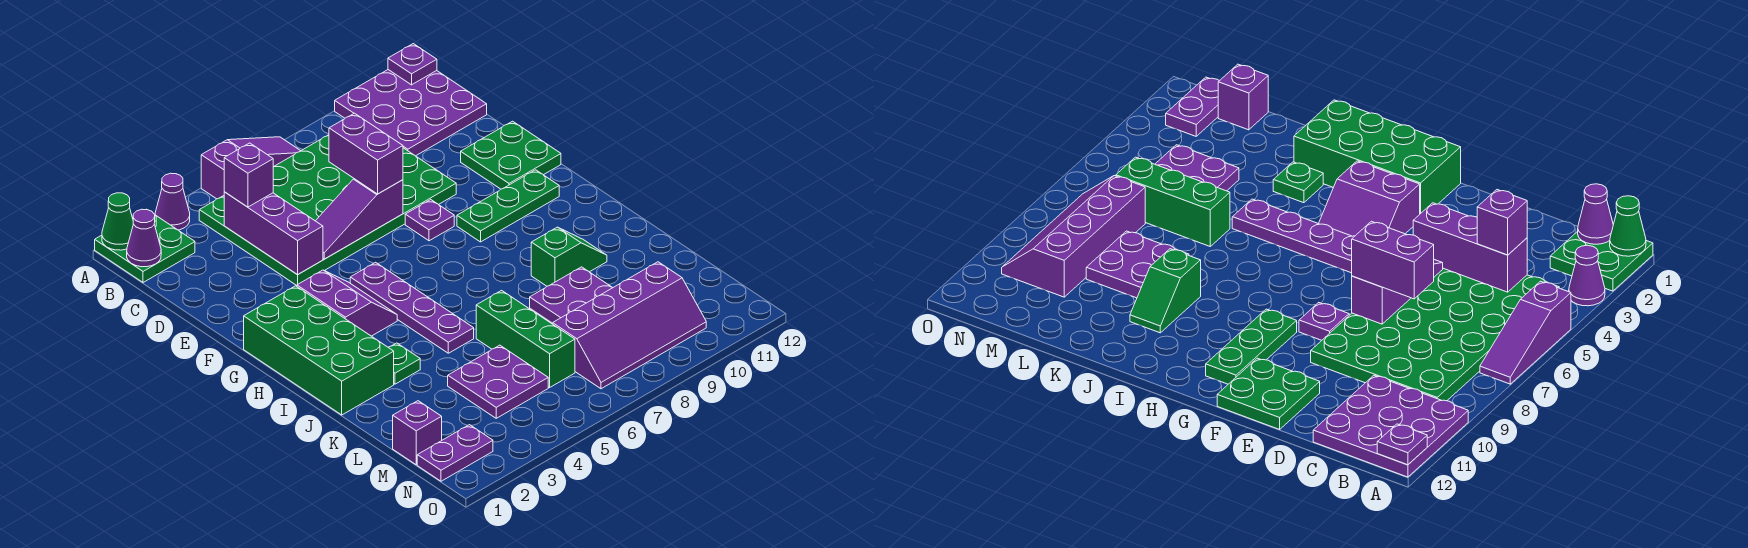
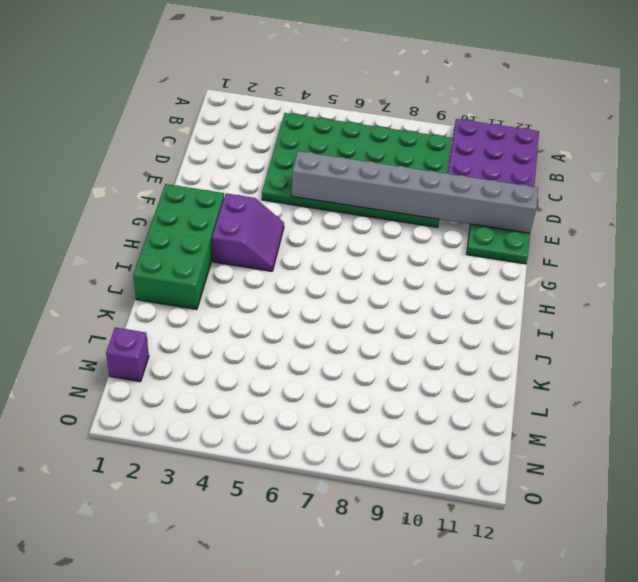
grey 1x8 brick [292,151,538,233] -> purple 1x3 slope [316,179,403,259]
none -> green 2x2 plate [95,209,195,282]
none -> purple 1x1 cone [155,173,190,230]
none -> purple 1x3 slope [201,137,300,199]

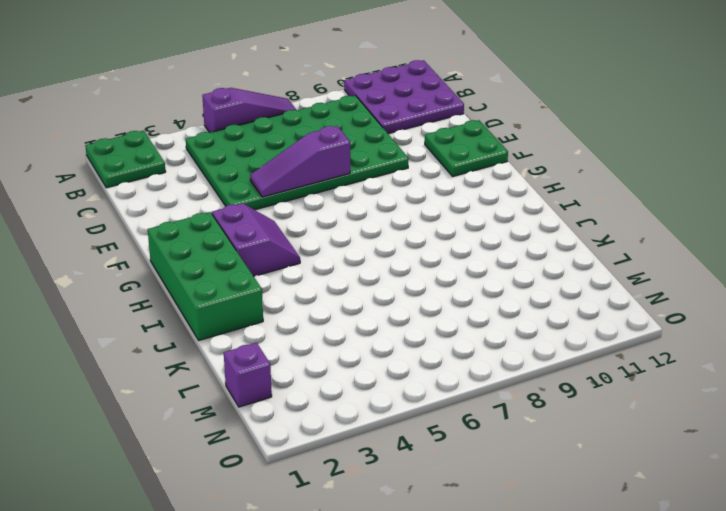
none -> purple 1x1 cone [155,173,190,230]
none -> purple 1x1 plate [405,200,454,241]
none -> purple 1x4 plate [350,262,474,353]

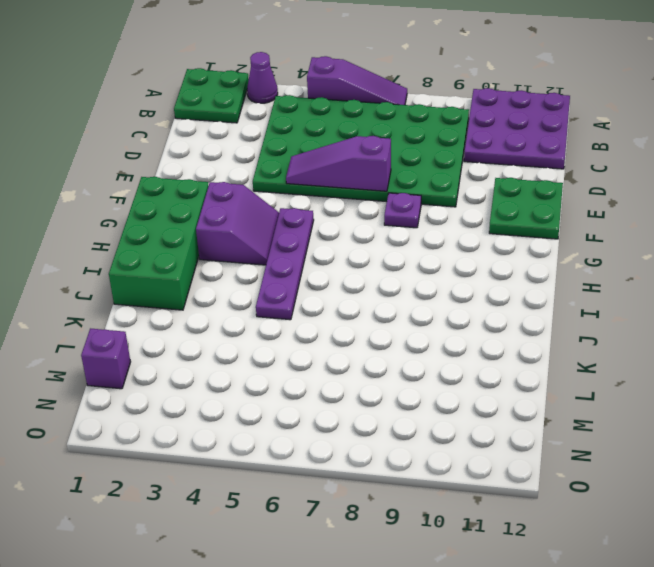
none -> green 1x3 plate [457,170,559,242]
none -> green 1x1 plate [388,343,420,384]
none -> green 1x2 slope [531,227,607,286]

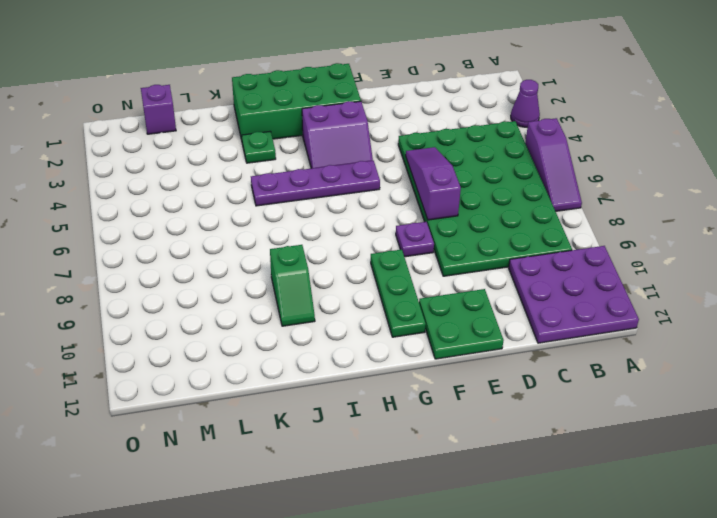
none -> green 2x2 plate [95,209,195,282]
none -> green 1x3 brick [476,290,575,388]
none -> purple 2x2 plate [530,267,612,323]

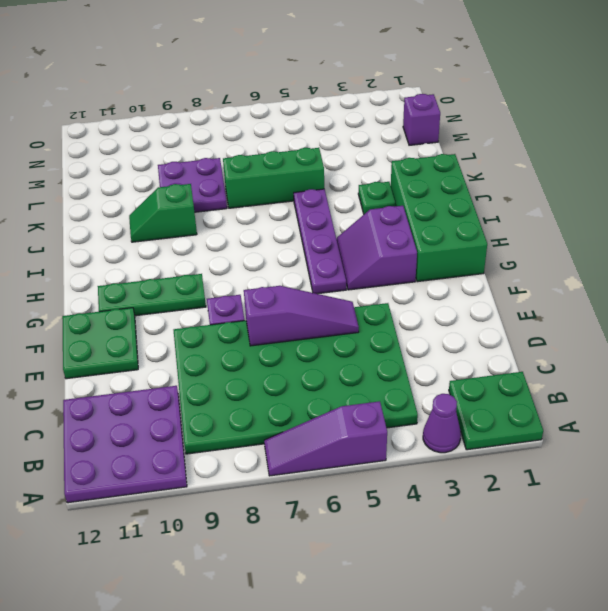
green 1x3 brick [223,148,324,208] -> green 1x3 brick turned to [476,290,575,388]
none -> purple 2x2 plate [448,345,548,418]
none -> purple 2x4 slope [553,262,706,389]
none -> purple 1x2 plate [417,425,493,481]

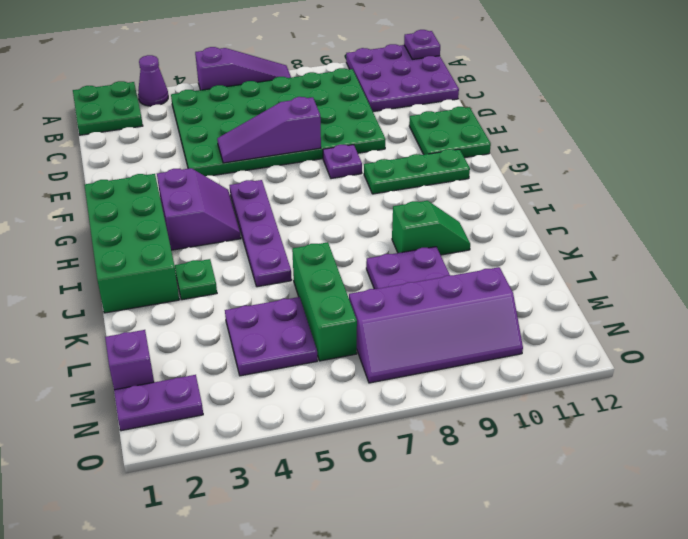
none -> green 1x1 cone [102,193,133,250]
none -> purple 1x1 cone [127,209,161,267]
none -> purple 1x3 brick [224,192,323,275]

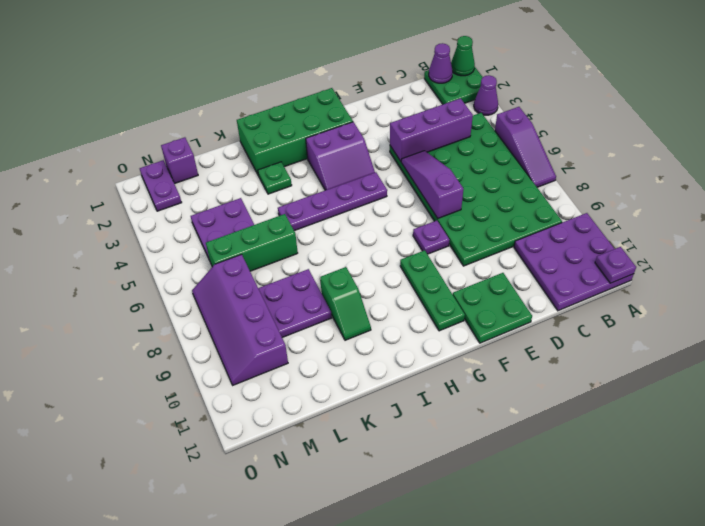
none -> purple 1x1 brick [224,143,273,207]
none -> purple 1x2 brick [329,113,403,194]

